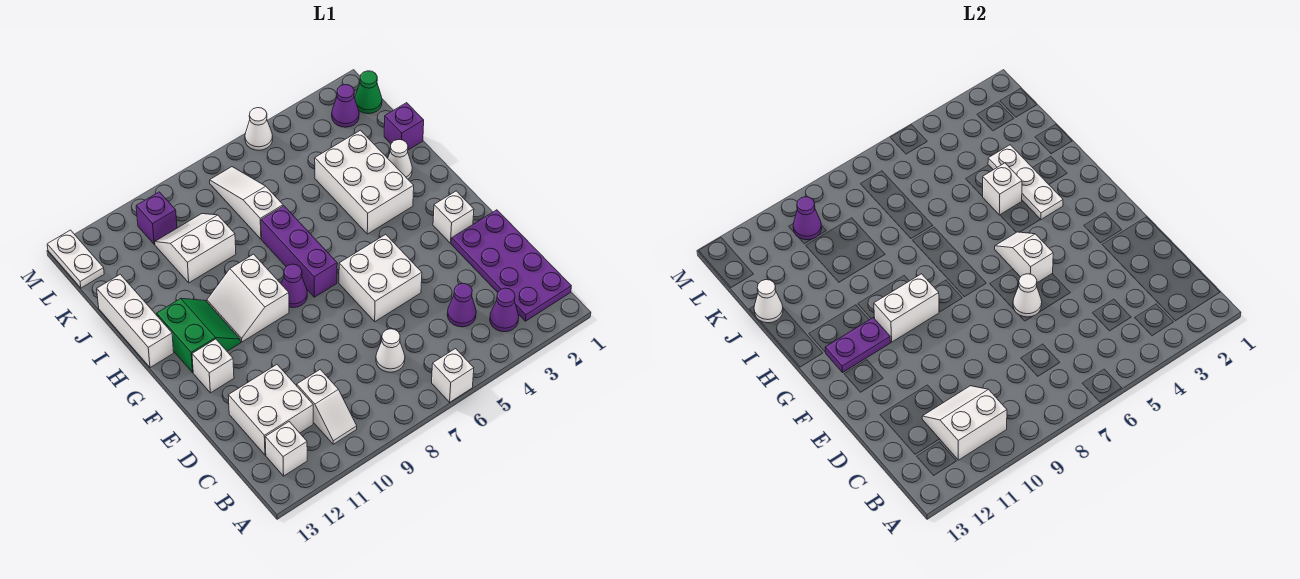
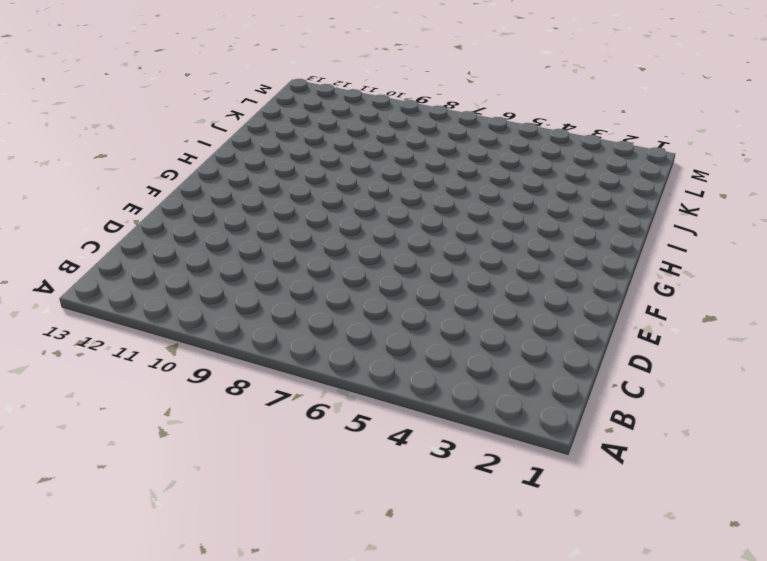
none -> white 1x1 brick [432,349,474,402]
none -> purple 2x4 plate [451,210,571,321]
none -> purple 1x1 cone [490,288,519,332]
none -> white 1x2 slope [297,369,357,444]

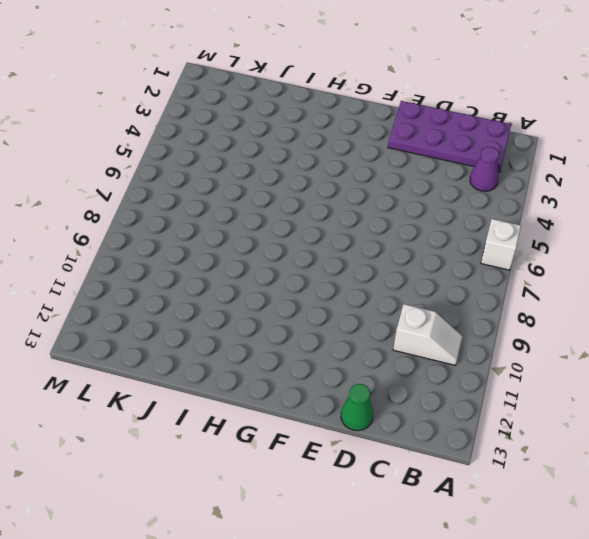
green 1x1 cone [341,384,373,431] -> green 1x1 cone moved to [355,71,382,114]
none -> white 1x1 brick [265,422,307,476]
none -> purple 1x1 cone [447,283,476,327]
none -> white 1x1 cone [376,329,405,372]
none -> white 2x2 brick [228,365,313,455]

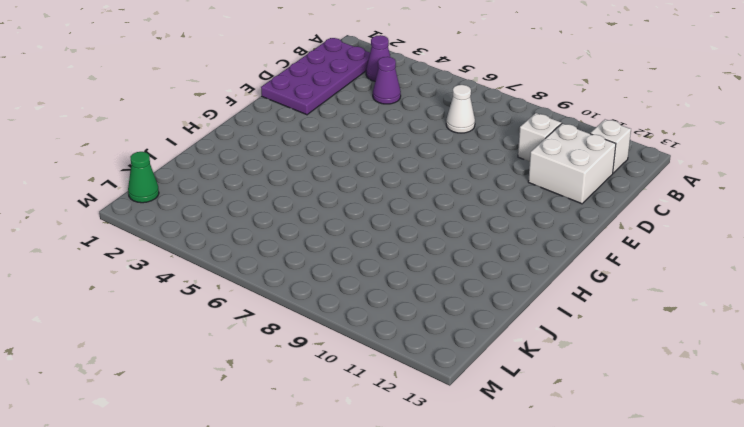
none -> white 1x1 brick [432,349,474,402]
none -> white 2x2 brick [339,234,422,322]
none -> white 1x1 brick [433,191,474,243]
none -> white 1x1 brick [192,339,234,393]

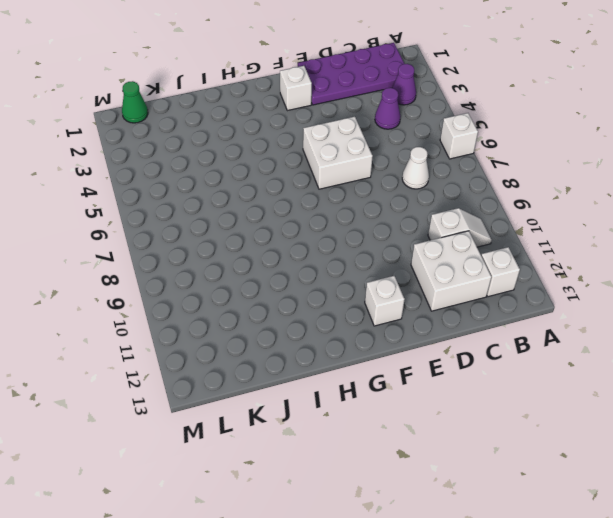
none -> purple 1x3 brick [261,206,337,297]
none -> purple 1x1 cone [281,264,307,308]
none -> white 2x2 slope [207,254,289,342]
none -> green 2x2 slope [157,298,241,372]

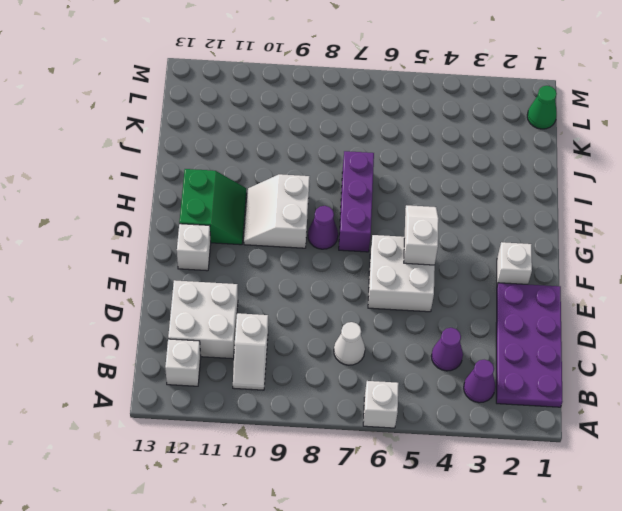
none -> white 2x3 brick [315,130,414,234]
none -> white 1x3 brick [97,274,174,368]
none -> white 1x1 cone [388,140,412,179]
none -> purple 1x1 brick [384,103,424,150]

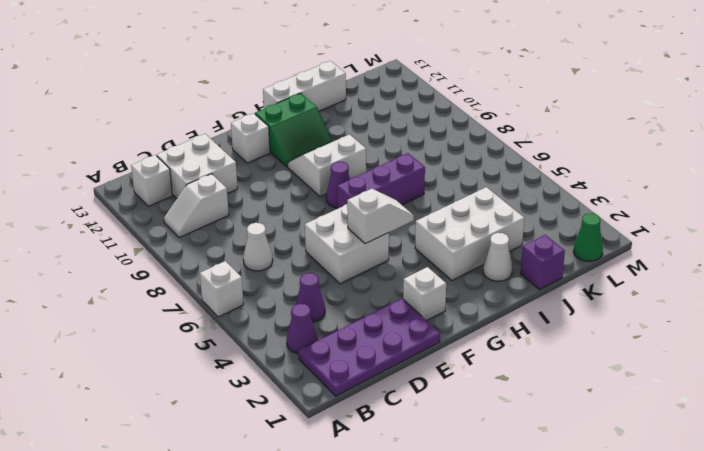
none -> white 1x3 slope [210,167,283,239]
none -> white 2x2 slope [155,214,236,283]
none -> purple 1x1 cone [332,85,359,127]
none -> purple 1x1 brick [136,192,177,244]

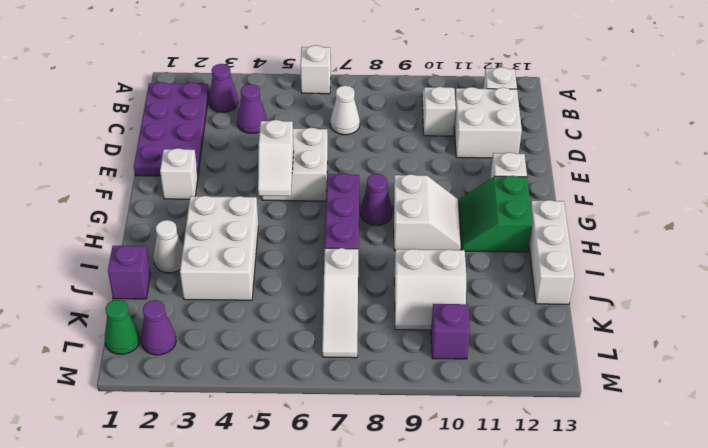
none -> white 1x2 plate [47,230,104,288]
none -> white 1x1 cone [245,108,273,150]
none -> white 2x2 slope [922,386,1007,460]
none -> white 1x1 cone [1013,274,1042,317]

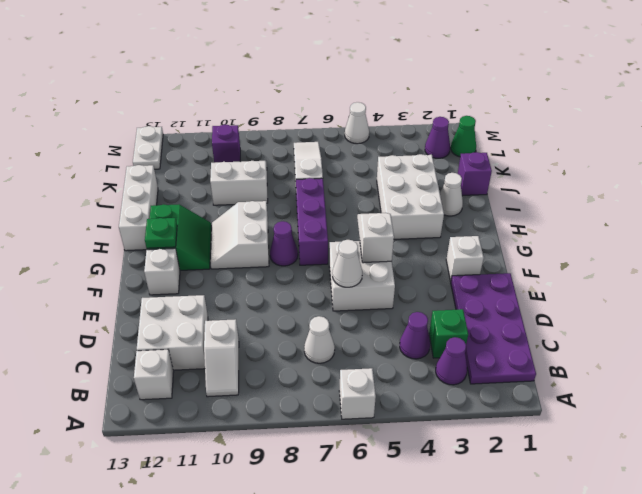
green 1x1 brick [429,309,468,358] -> none
green 1x1 plate [145,218,177,248] -> purple 1x2 plate [825,318,891,372]
none -> white 2x2 slope [922,386,1007,460]
none -> white 1x2 brick [874,274,939,342]
none -> white 1x3 plate [988,145,1063,220]
none -> white 1x1 brick [983,163,1022,215]

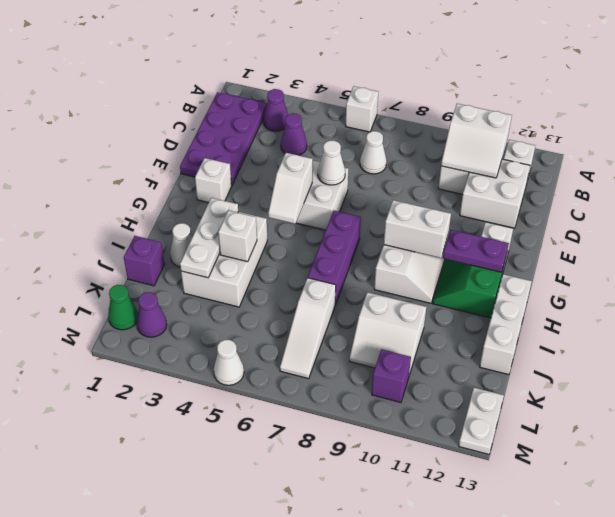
none -> purple 1x1 cone [281,264,307,308]
none -> white 1x1 cone [754,280,783,323]
none -> purple 1x1 cone [793,197,822,240]

